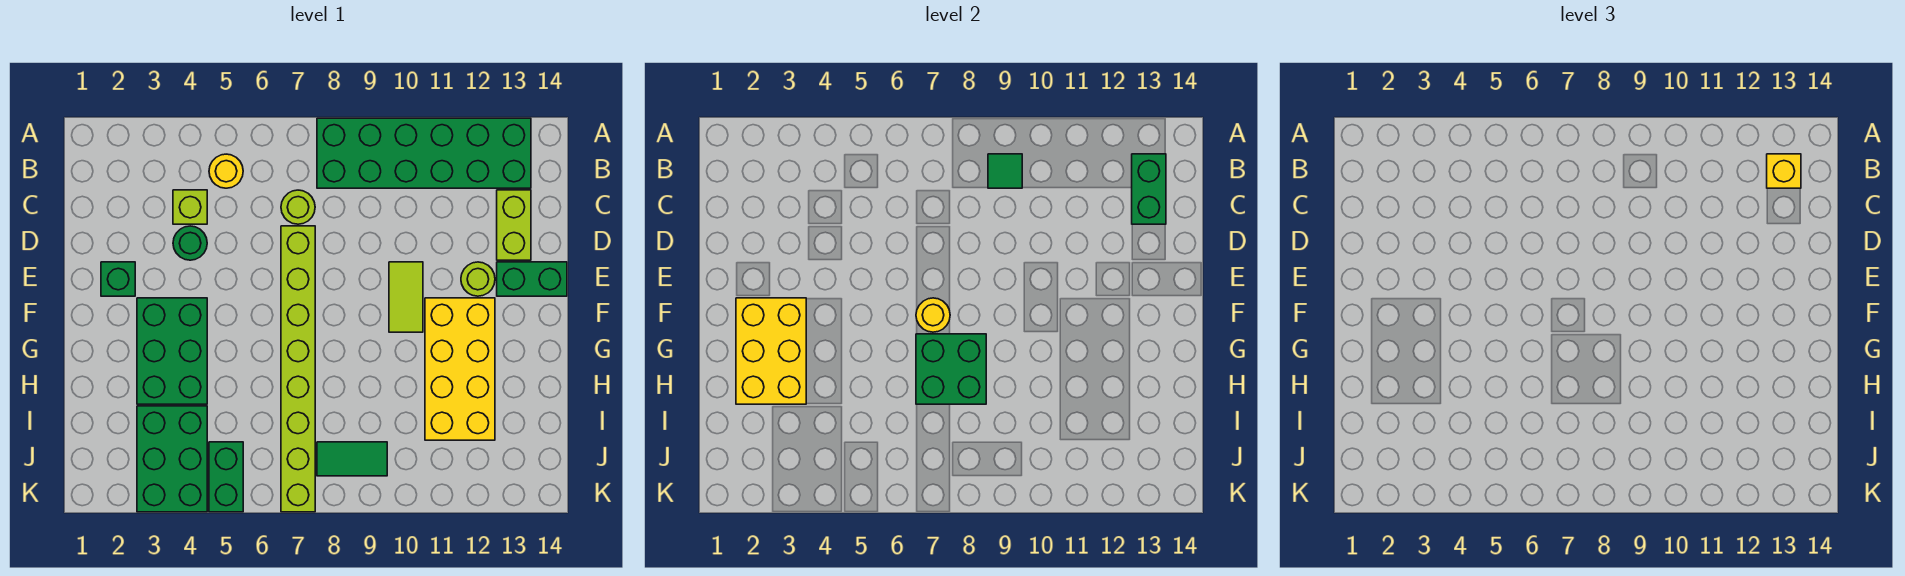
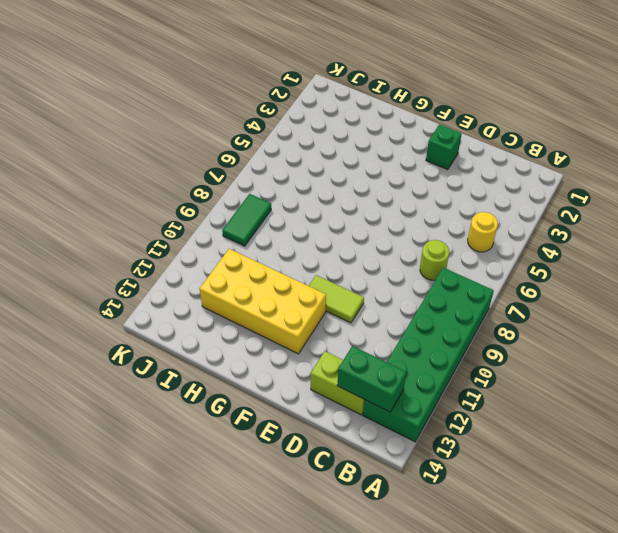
none -> lime 1x1 brick [173,190,207,224]
none -> green 1x1 round brick [173,226,207,260]
none -> lime 1x8 brick [281,226,315,512]

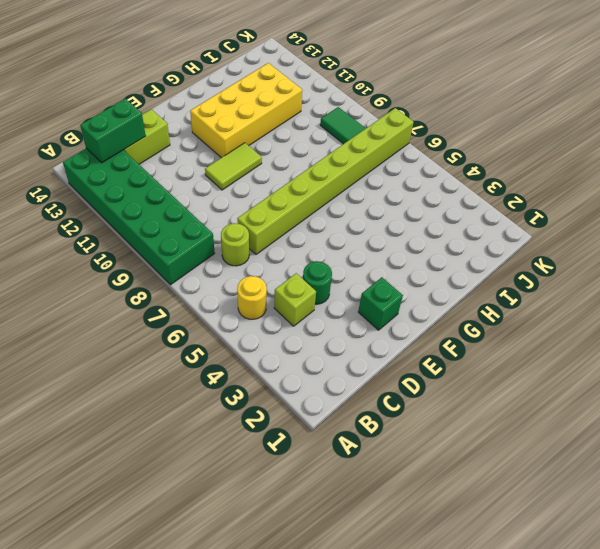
none -> lime 1x1 round brick [461,262,495,296]
none -> green 1x2 brick [497,262,567,296]
none -> green 2x3 brick [137,298,207,404]

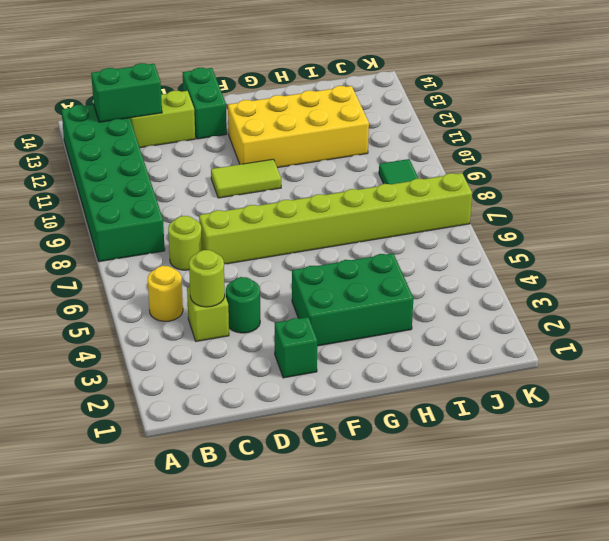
lime 1x1 round brick [189,250,225,307] -> lime 1x1 round brick moved to [461,262,495,296]
none -> green 2x3 brick [137,406,207,512]
none -> green 1x2 brick [209,442,243,512]
none -> green 1x1 tile [988,154,1022,188]

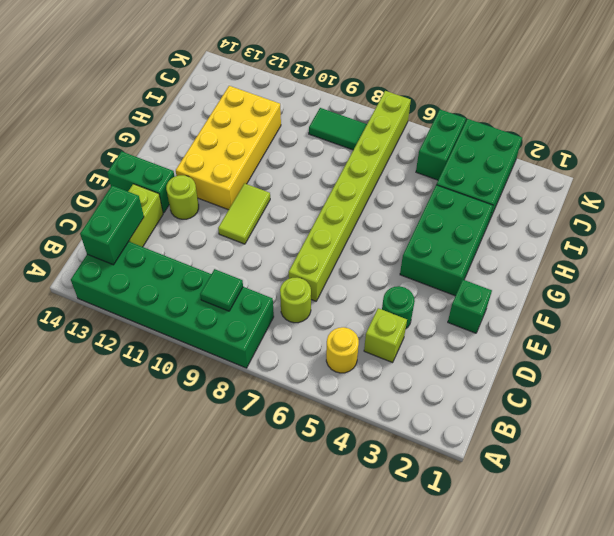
none -> yellow 2x3 brick [736,298,806,404]
none -> yellow 1x1 round brick [916,298,950,332]
none -> green 2x2 brick [916,334,986,404]

